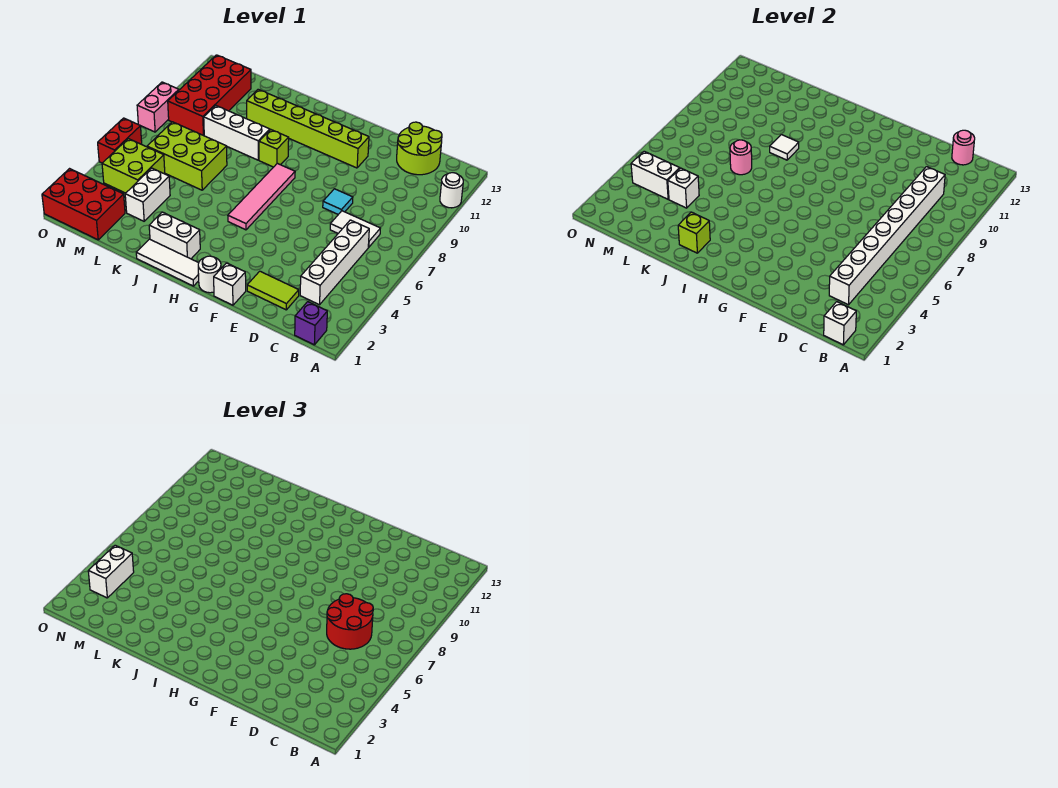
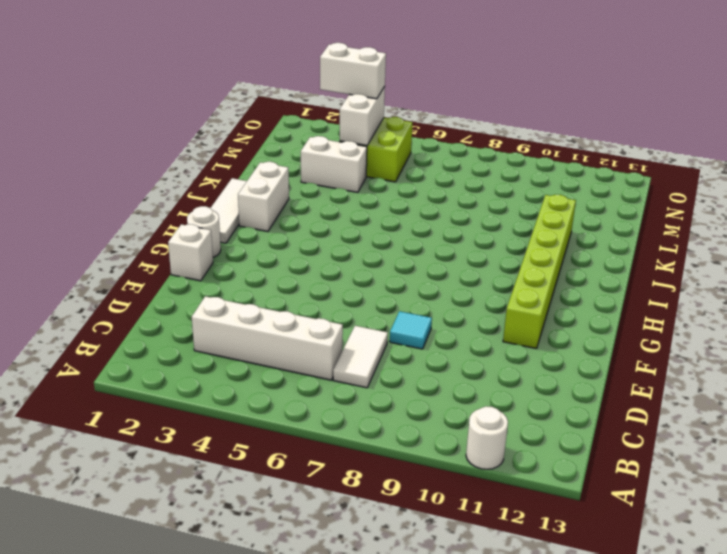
none -> purple 1x1 brick [295,302,327,345]
none -> lime 2x2 round brick [397,122,442,175]
none -> lime 1x2 tile [247,271,299,310]
none -> pink 1x4 tile [228,163,295,230]

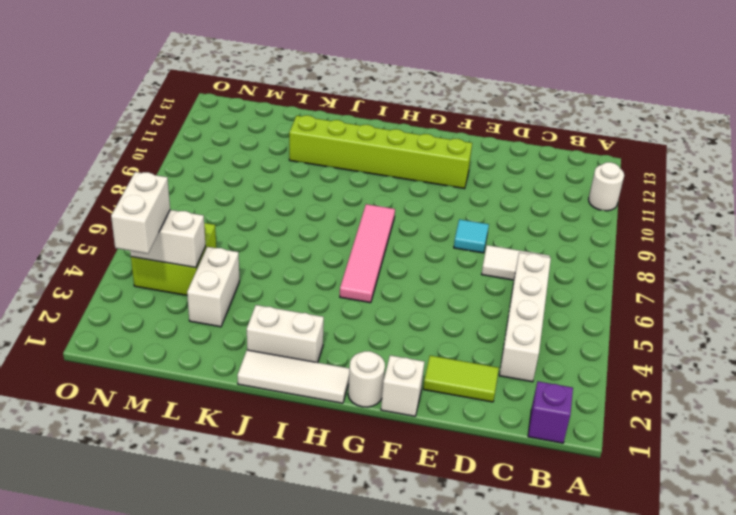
none -> lime 2x2 round brick [397,122,442,175]
none -> lime 1x1 brick [259,130,289,167]
none -> white 1x3 brick [204,105,270,160]
none -> lime 2x3 brick [147,122,227,190]

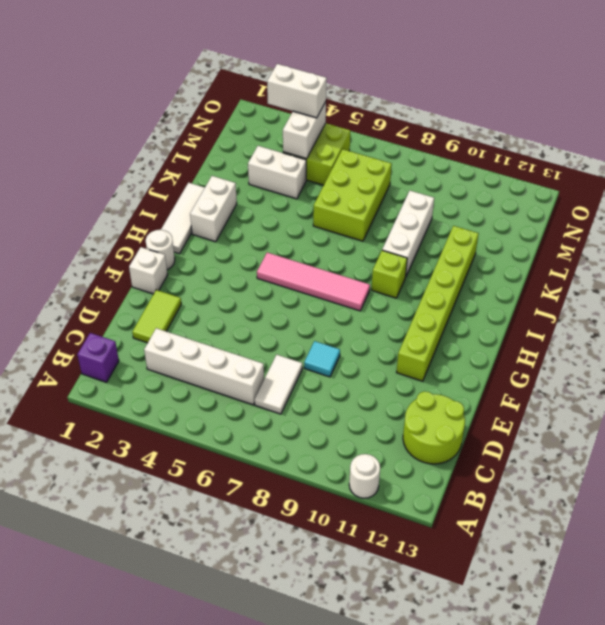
none -> red 2x3 brick [42,169,125,240]
none -> red 2x4 brick [168,55,251,136]
none -> red 1x2 brick [98,118,142,163]
none -> pink 1x2 brick [137,82,179,132]

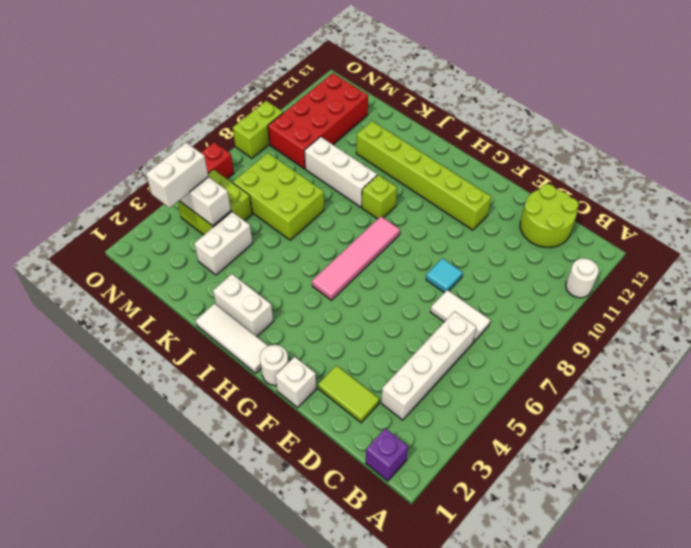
lime 1x2 brick [233,101,283,158] -> pink 1x2 brick [137,82,179,132]
none -> red 2x3 brick [42,169,125,240]
none -> white 1x1 brick [824,302,856,345]
none -> white 1x8 brick [829,167,945,305]
none -> pink 1x1 round brick [952,130,975,165]

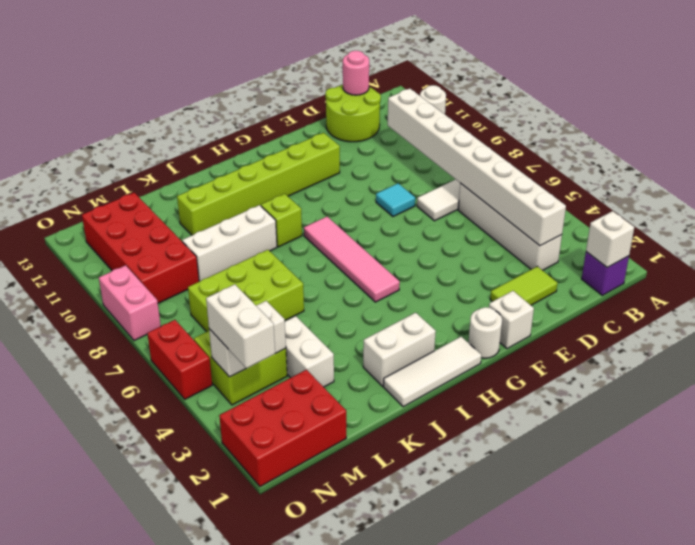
none -> lime 1x1 brick [678,212,710,253]
none -> white 1x1 tile [770,135,799,160]
none -> pink 1x1 round brick [730,140,752,175]
none -> white 1x1 brick [668,168,699,208]

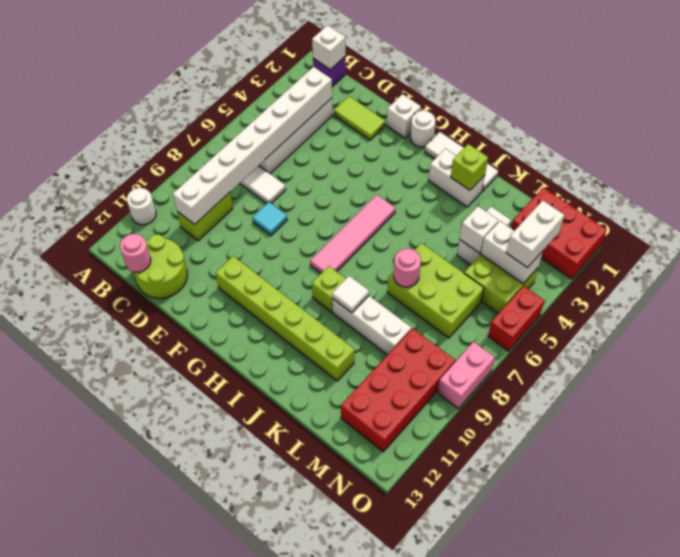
lime 1x2 brick [177,192,233,241] -> none
none -> red 2x2 round brick [327,594,373,649]

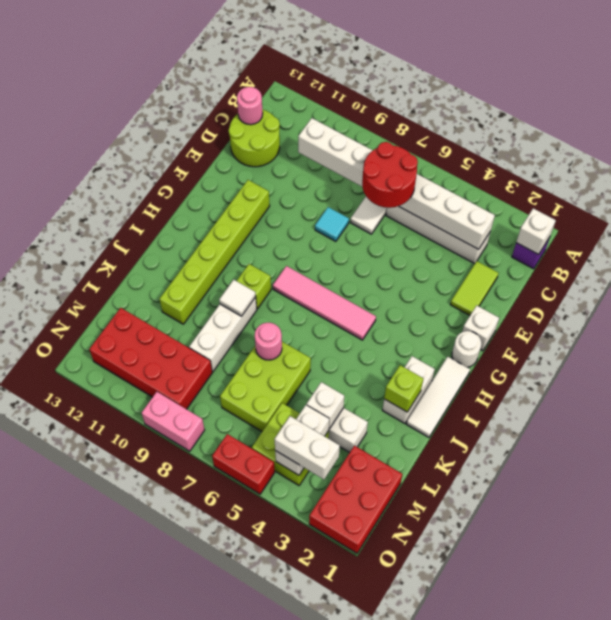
none -> white 1x1 round brick [440,173,463,208]

